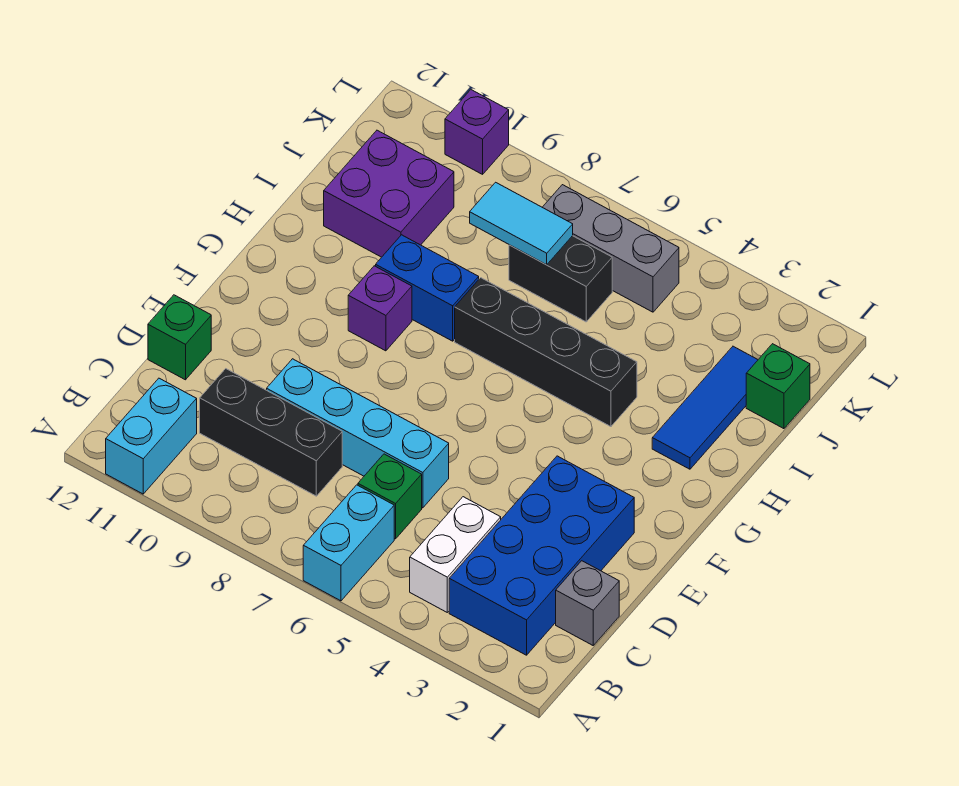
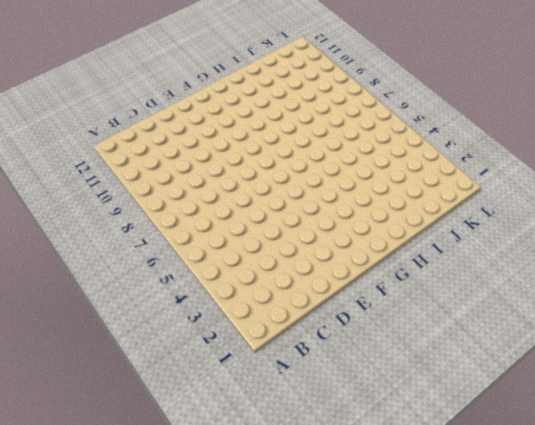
none -> cyan 1x2 brick [303,485,394,601]
none -> cyan 1x2 brick [106,378,197,494]
none -> blue 2x4 brick [449,456,634,655]

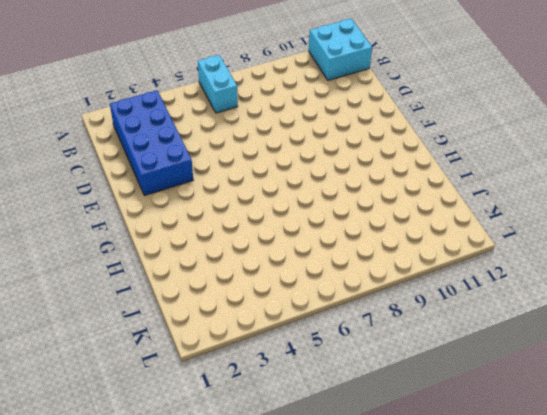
cyan 2x2 brick [309,19,372,80] -> cyan 1x2 brick [106,378,197,494]
none -> white 1x2 brick [410,497,501,612]
none -> grey 1x1 brick [556,561,619,645]
none -> green 1x1 brick [358,454,422,539]

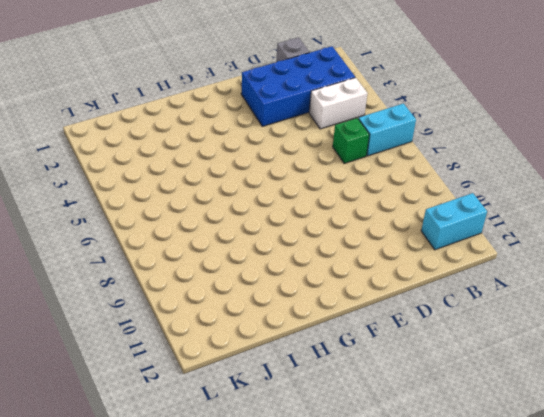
none -> black 1x3 brick [200,369,342,496]
none -> cyan 1x4 brick [267,359,449,508]
none -> green 1x1 brick [148,295,211,380]

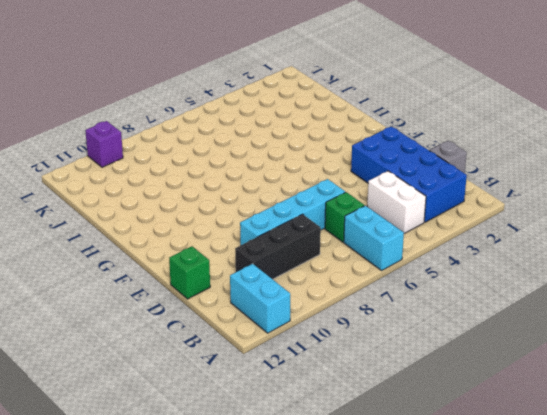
none -> purple 1x1 brick [348,266,412,351]
none -> blue 1x3 tile [652,346,758,469]
none -> black 1x4 brick [455,278,637,427]

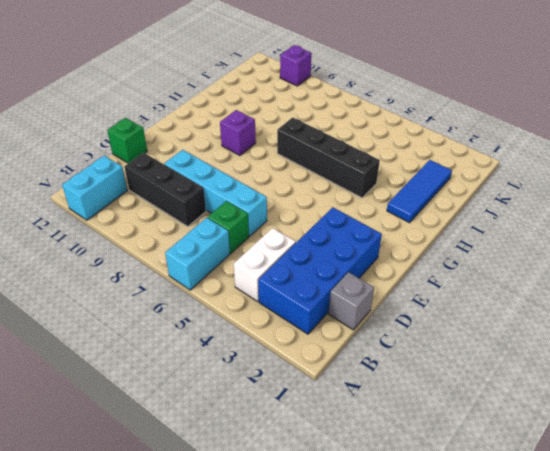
none -> blue 1x2 brick [376,235,479,341]
none -> purple 2x2 brick [324,130,454,257]
none -> green 1x1 brick [746,344,810,429]

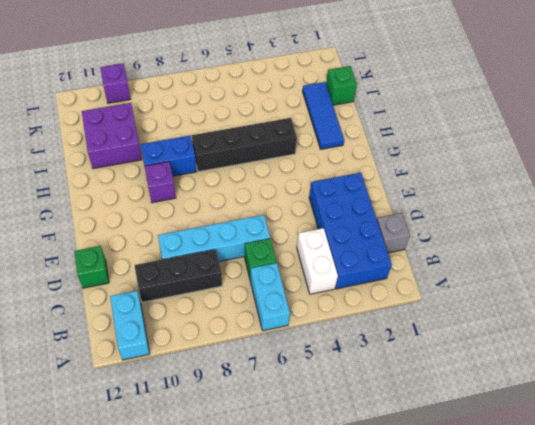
none -> black 1x2 brick [509,236,612,322]
none -> grey 1x3 brick [542,185,679,312]
none -> cyan 1x2 tile [470,182,573,265]

